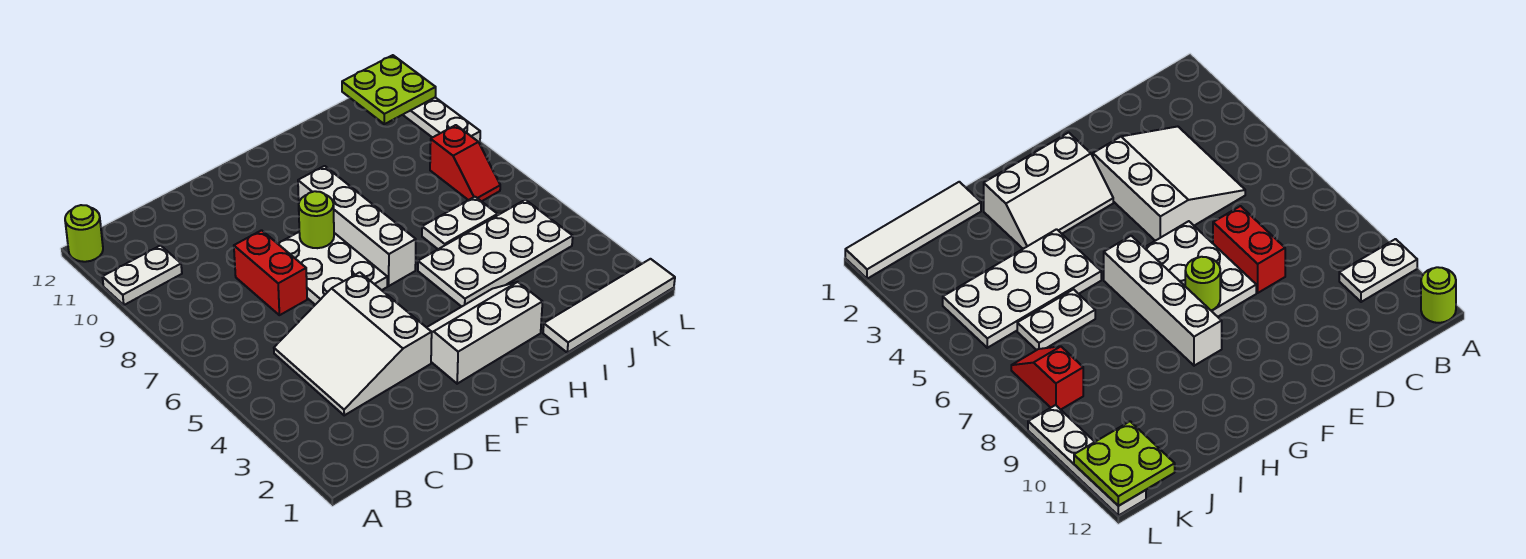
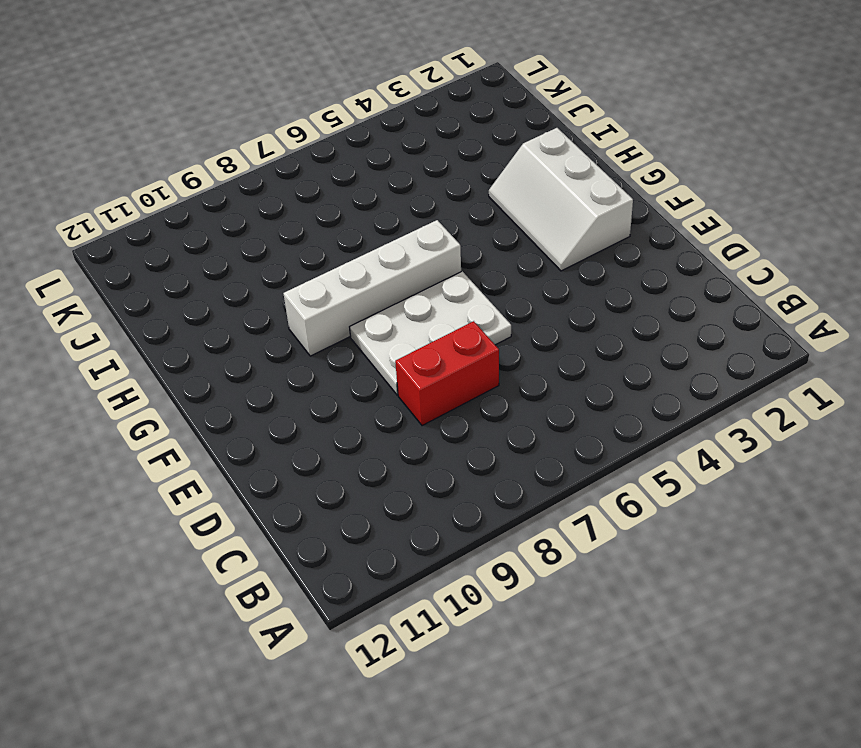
none -> white 1x2 plate [103,245,182,305]
none -> lime 1x1 round brick [65,205,103,262]
none -> white 3x3 slope [274,272,432,415]

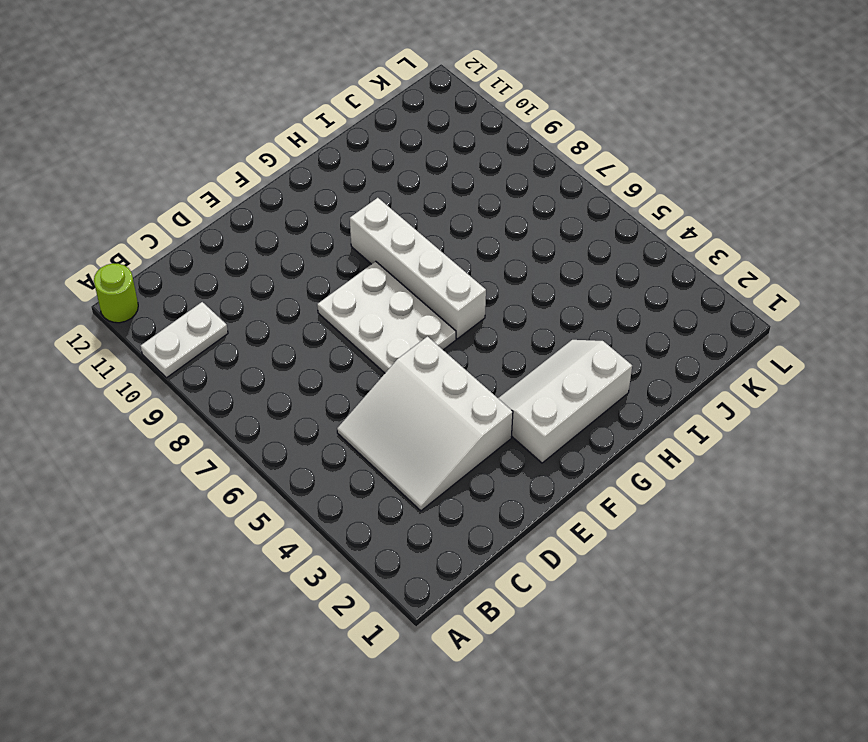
none -> red 1x2 brick [234,230,307,315]
none -> white 2x4 plate [418,200,573,307]
none -> white 1x4 tile [543,259,675,353]

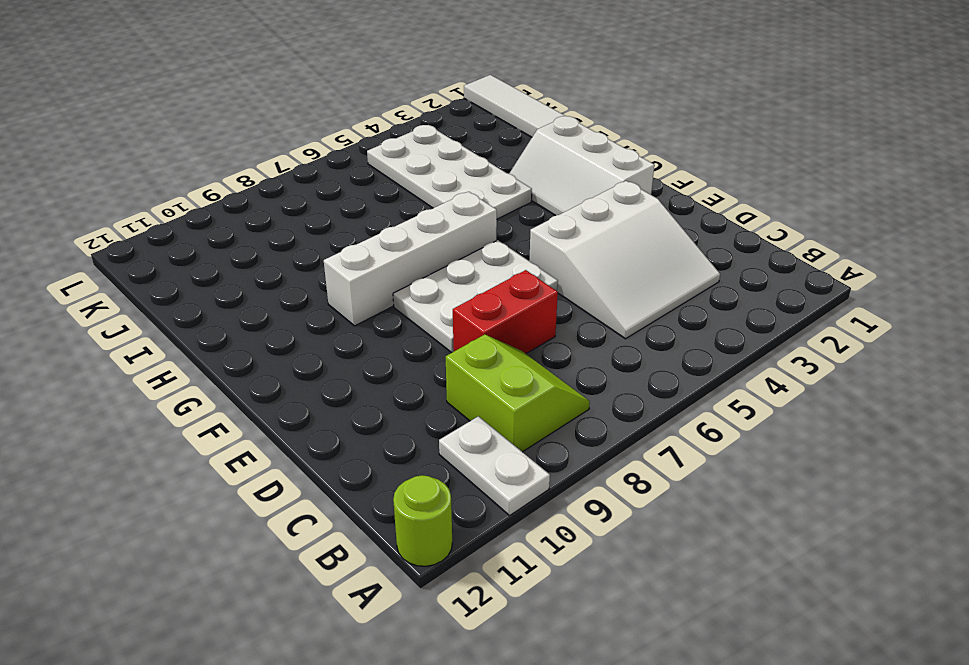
lime 2x2 slope [446,335,590,452] -> none
none -> white 1x2 plate [422,197,498,249]
none -> red 1x2 slope [430,125,500,201]
none -> white 1x4 plate [403,98,480,142]

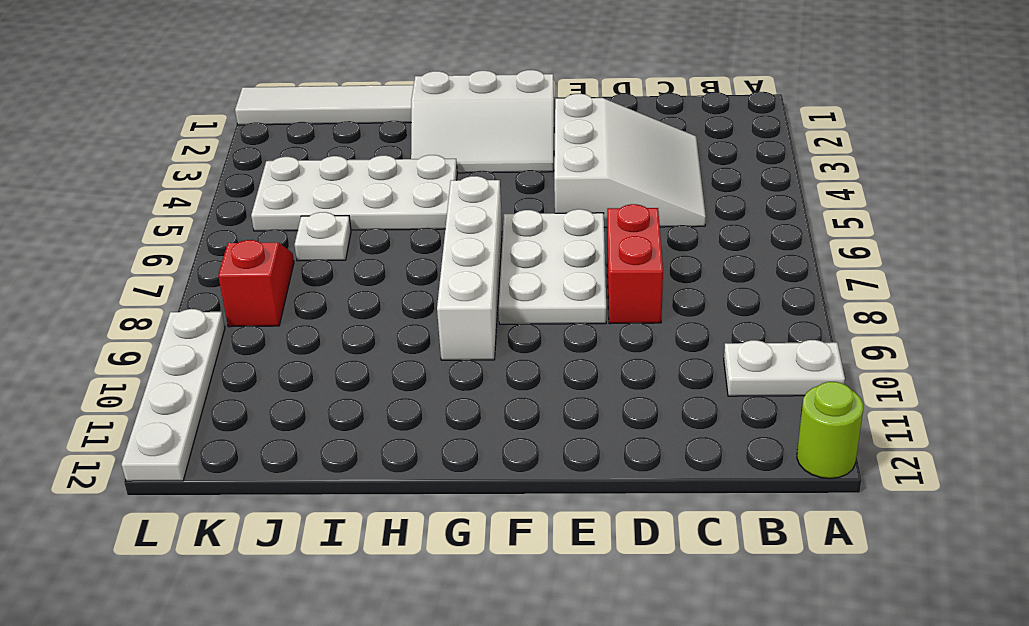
white 1x1 plate [295,212,351,261] -> white 1x2 plate [422,197,498,249]
none -> lime 1x1 round brick [299,191,334,248]
none -> lime 2x2 plate [342,55,436,124]

